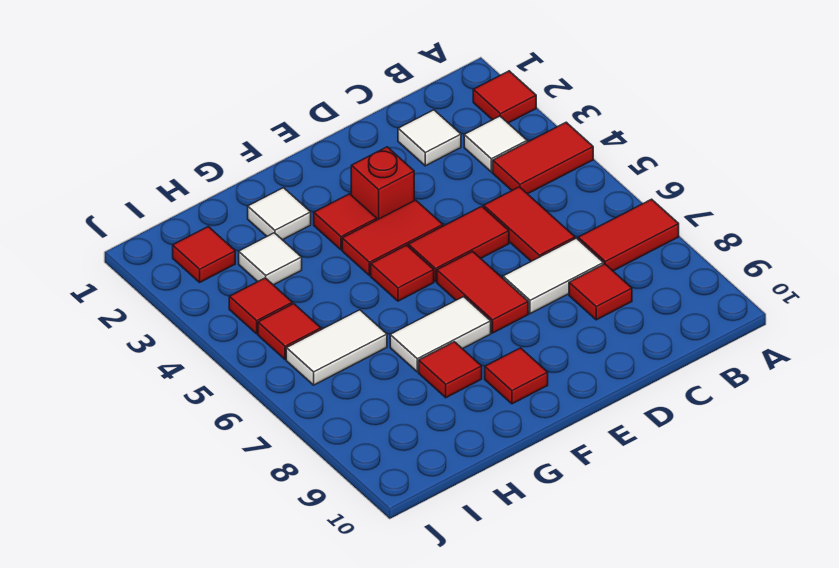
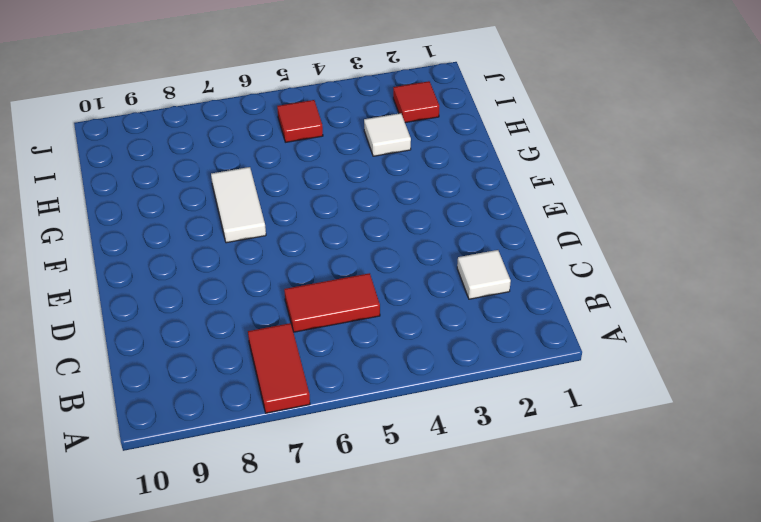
none -> red 1x1 tile [473,71,536,123]
none -> red 1x2 tile [493,122,593,194]
none -> white 1x1 tile [464,116,527,172]

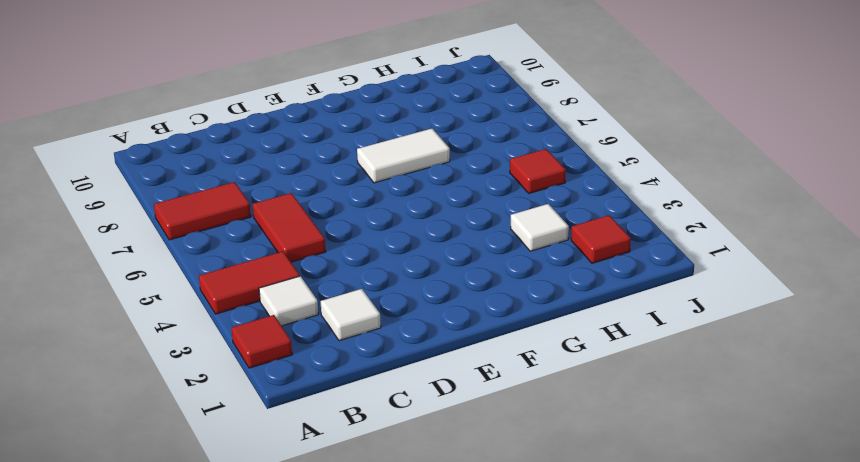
none -> white 1x2 tile [503,238,604,314]
none -> red 1x1 tile [569,264,632,320]
none -> red 1x2 tile [408,206,509,282]

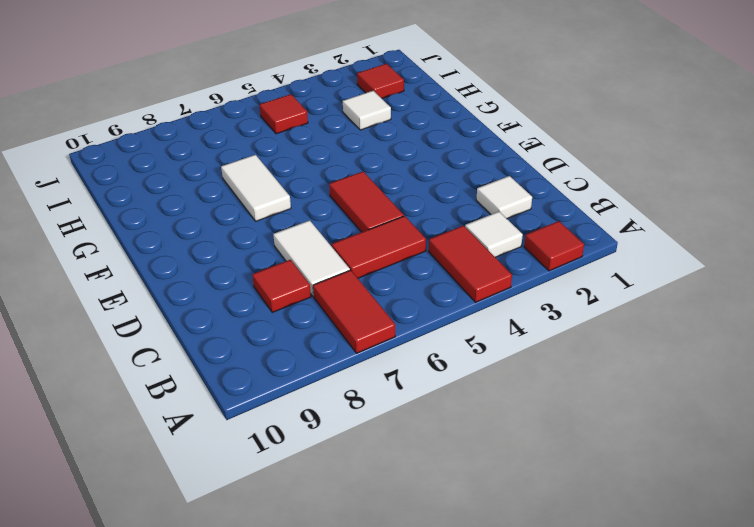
none -> red 1x1 brick [351,147,414,220]
none -> red 1x2 tile [342,200,443,276]
none -> red 1x2 tile [437,251,528,333]

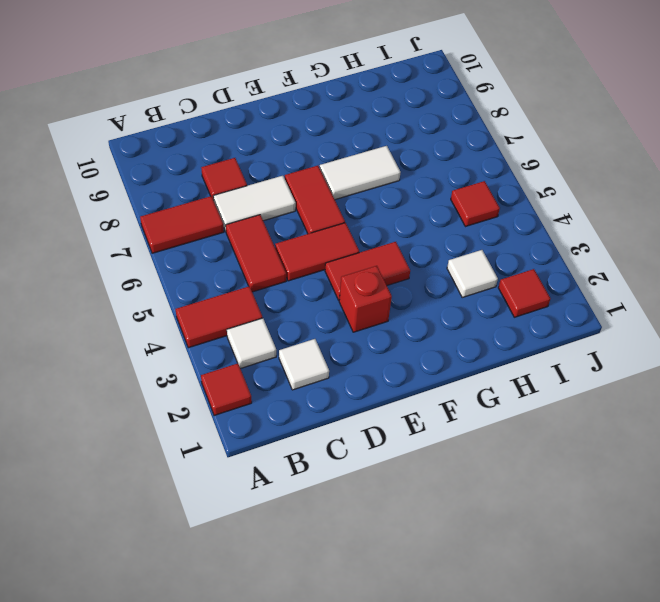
none -> red 1x1 tile [314,194,377,250]
none -> red 1x1 tile [371,245,434,301]
none -> red 1x1 tile [485,348,548,404]

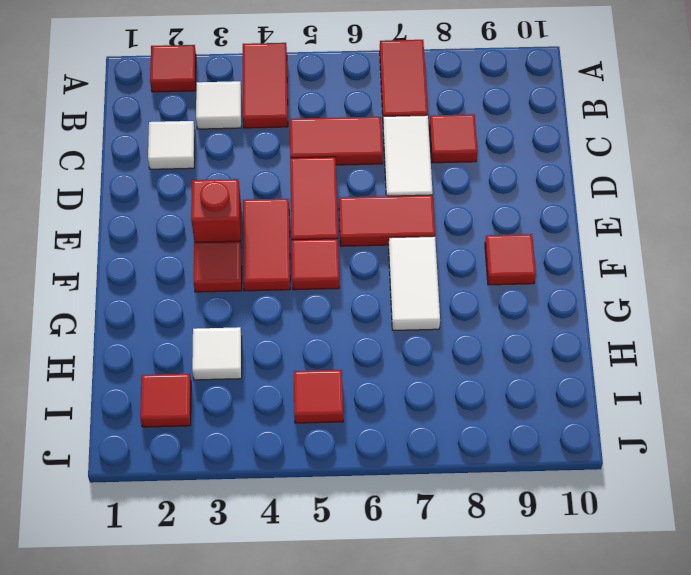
none -> white 1x1 tile [248,188,311,240]
none -> red 1x1 tile [419,342,482,398]
none -> white 1x2 tile [286,310,387,385]

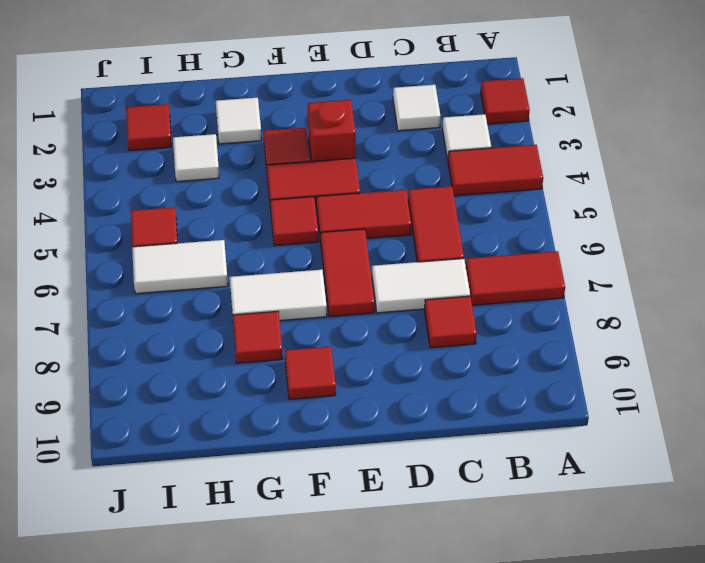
none -> red 1x1 tile [229,278,292,334]

